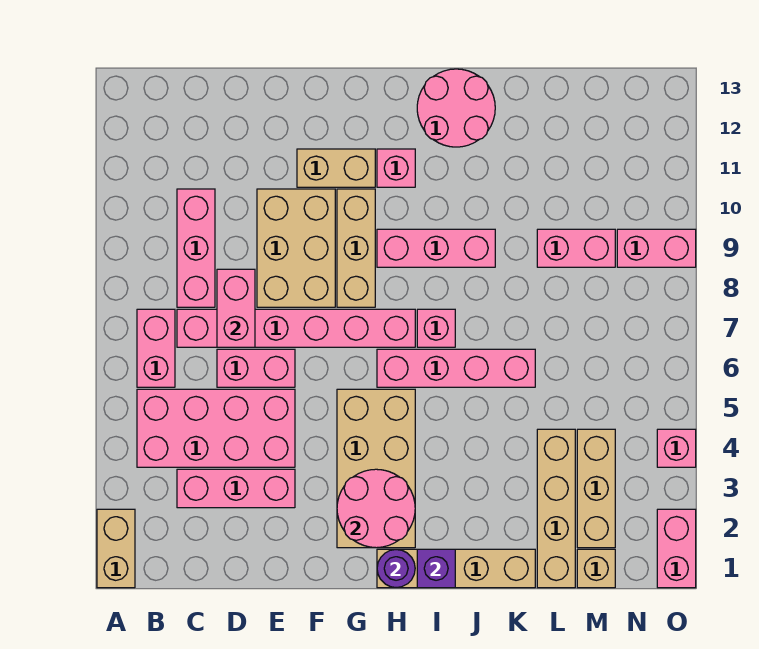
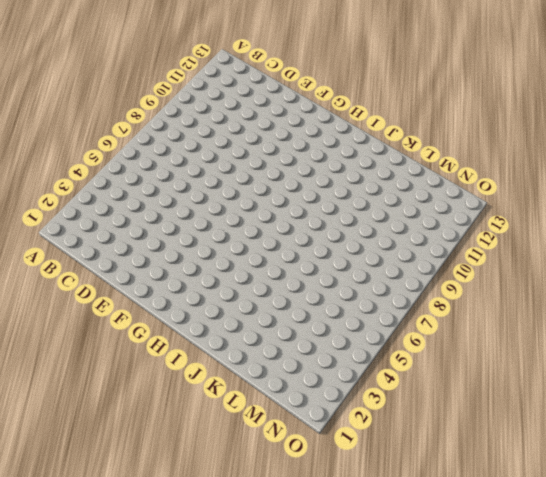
none -> tan 1x2 brick [97,509,135,588]
none -> pink 2x4 brick [137,389,295,467]
none -> pink 1x2 brick [137,309,175,387]

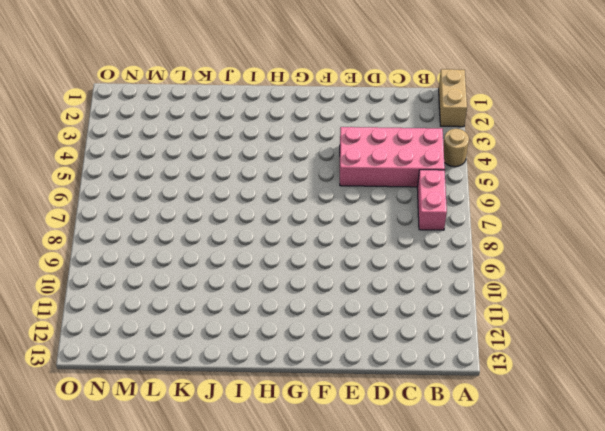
tan 1x1 round brick [443,129,469,167] -> none
none -> pink 1x3 brick [177,469,295,508]
none -> pink 1x6 brick [177,309,415,347]
none -> pink 1x3 brick [177,189,215,307]

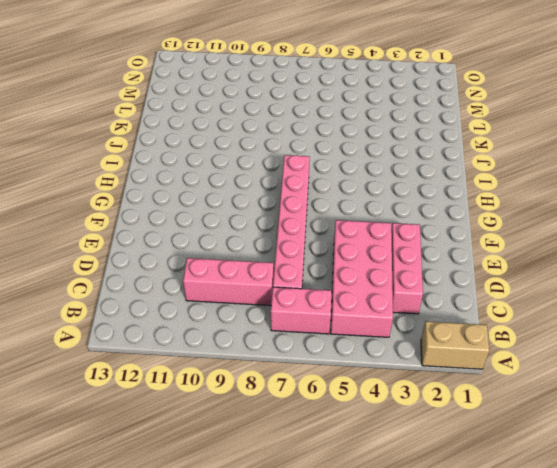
none -> pink 1x2 brick [217,349,295,387]
none -> tan 2x3 brick [257,189,335,307]
none -> tan 1x2 brick [297,149,375,187]

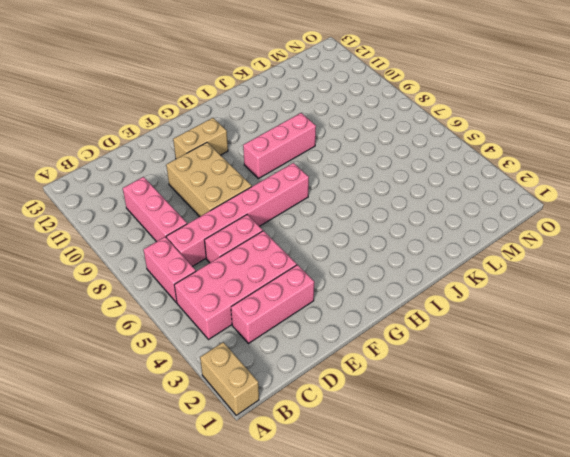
none -> tan 2x4 brick [337,389,415,548]
none -> tan 1x3 brick [337,189,375,307]
none -> tan 1x4 brick [377,549,535,588]

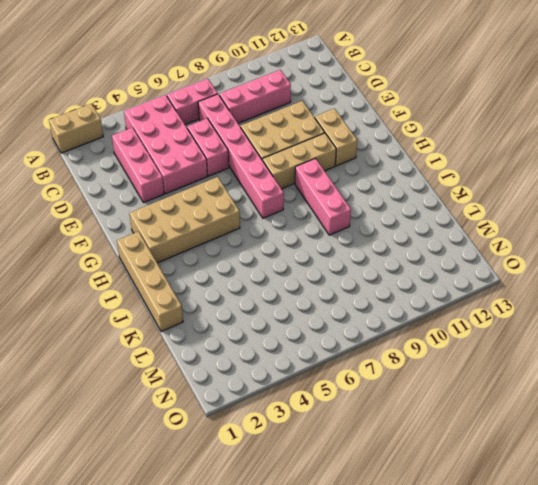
none -> pink 1x4 brick [377,349,535,387]
none -> pink 1x1 brick [377,149,415,187]
none -> pink 1x1 brick [417,309,455,347]

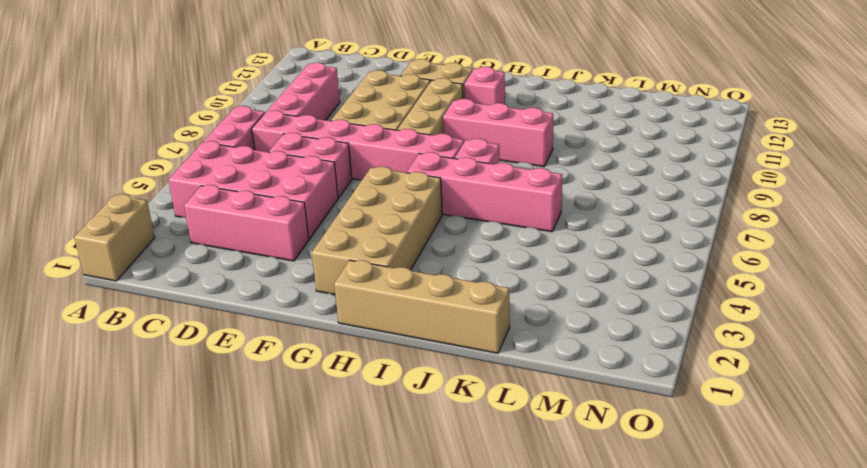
none -> pink 2x2 round brick [417,69,495,147]
none -> tan 1x4 brick [537,429,575,588]
none -> pink 1x2 brick [537,229,615,267]

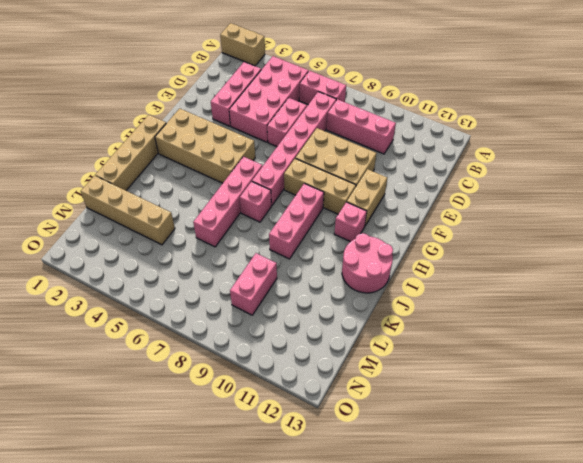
none -> tan 1x1 brick [577,549,615,588]
none -> tan 1x3 brick [577,429,615,548]
none -> pink 1x2 brick [617,229,696,267]

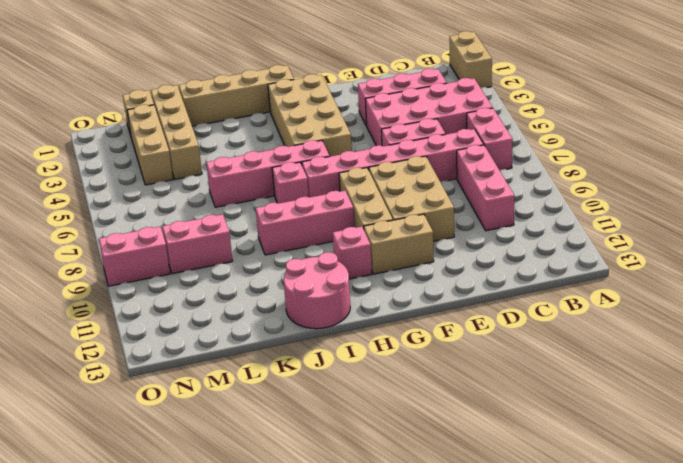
none -> pink 1x2 brick [657,509,696,588]
none -> pink 1x1 brick [657,429,696,467]
none -> pink 1x2 brick [217,269,255,347]

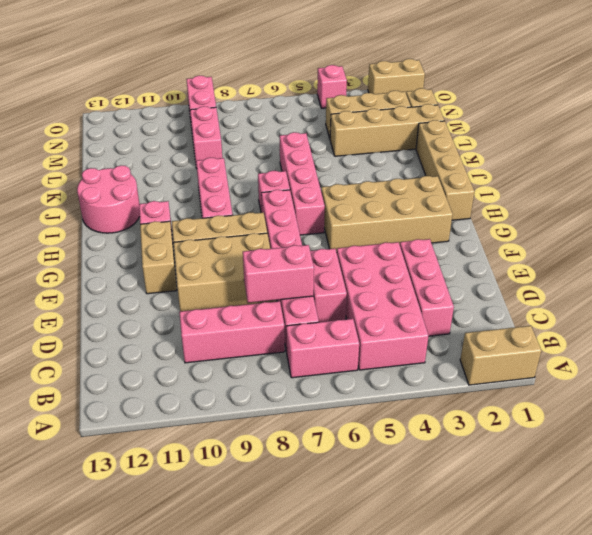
tan 1x2 brick [368,59,425,94] -> pink 1x2 brick [657,509,696,588]
none -> pink 2x2 round brick [337,469,415,548]
none -> purple 1x1 round brick [377,549,415,588]
none -> purple 1x1 brick [417,549,455,588]

